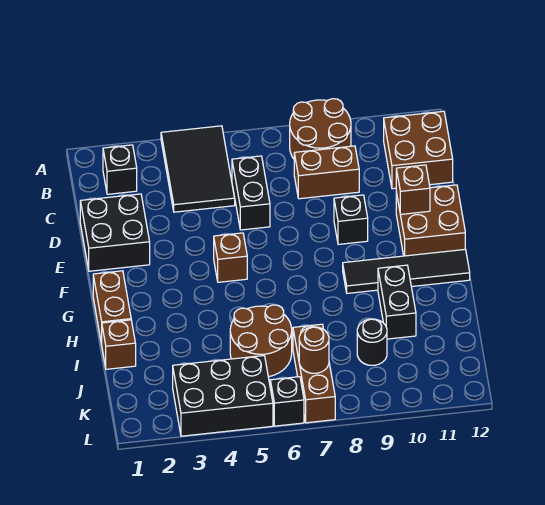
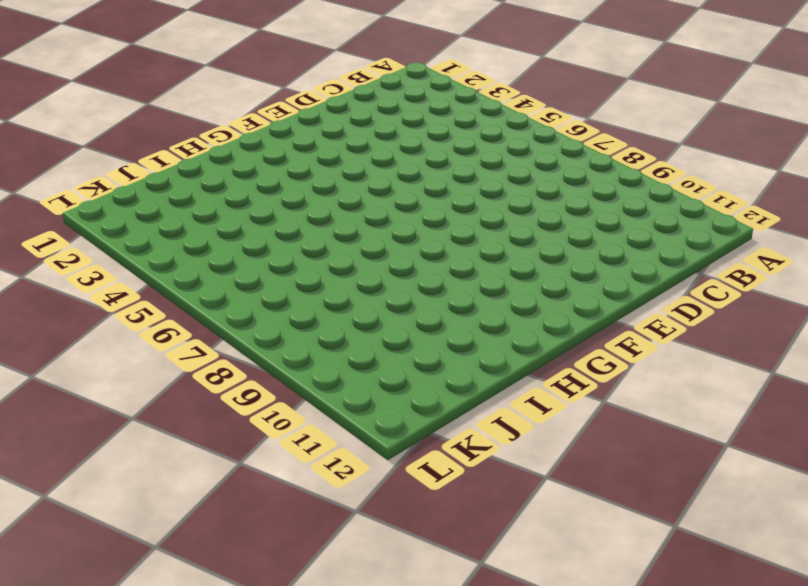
none -> black 2x3 tile [161,126,235,212]
none -> brown 2x2 round brick [290,99,351,159]
none -> black 1x1 brick [103,145,137,194]

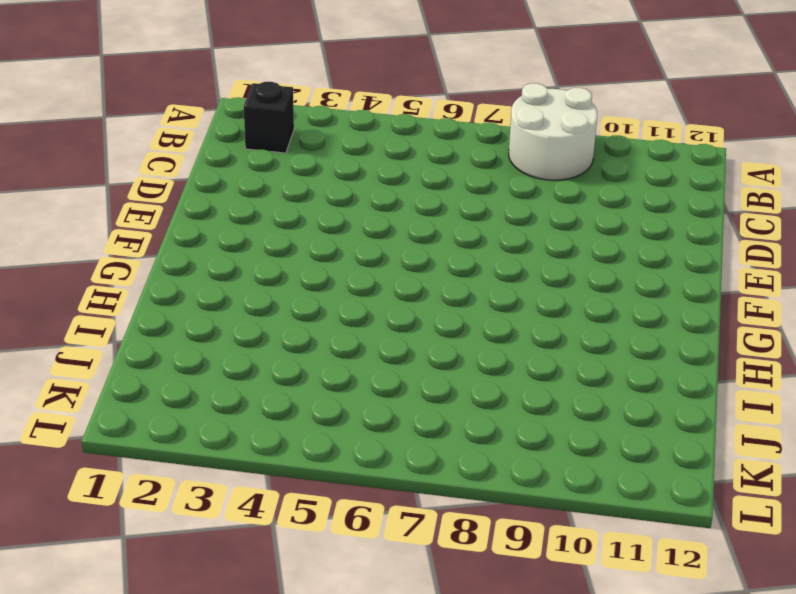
white 2x2 round brick [509,83,597,180] -> brown 2x2 round brick [290,99,351,159]
none -> black 2x3 tile [161,126,235,212]
none -> brown 2x2 brick [384,111,453,189]
none -> black 1x2 brick [232,156,270,230]

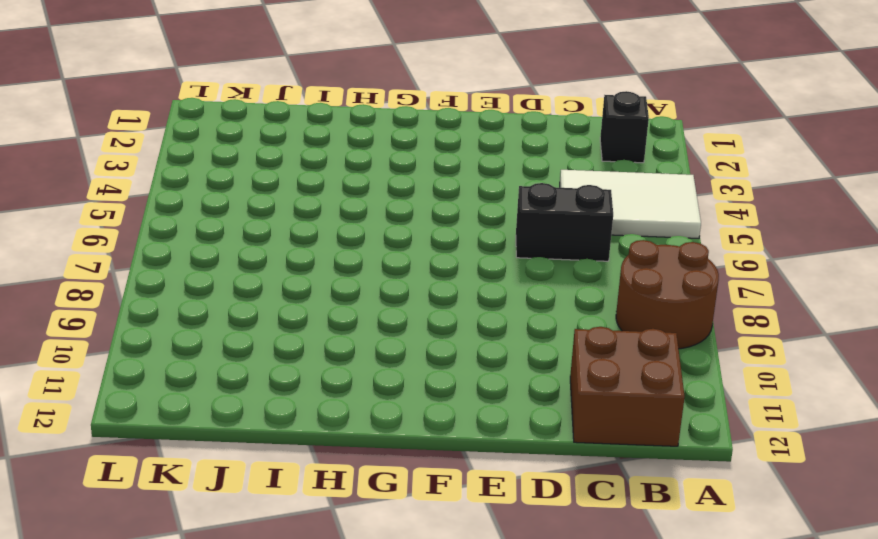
white 2x3 tile [560,170,701,238] -> black 2x3 tile [161,126,235,212]
none -> brown 1x2 brick [294,146,359,199]
none -> black 2x2 brick [80,194,150,271]
none -> black 1x1 brick [334,195,368,244]

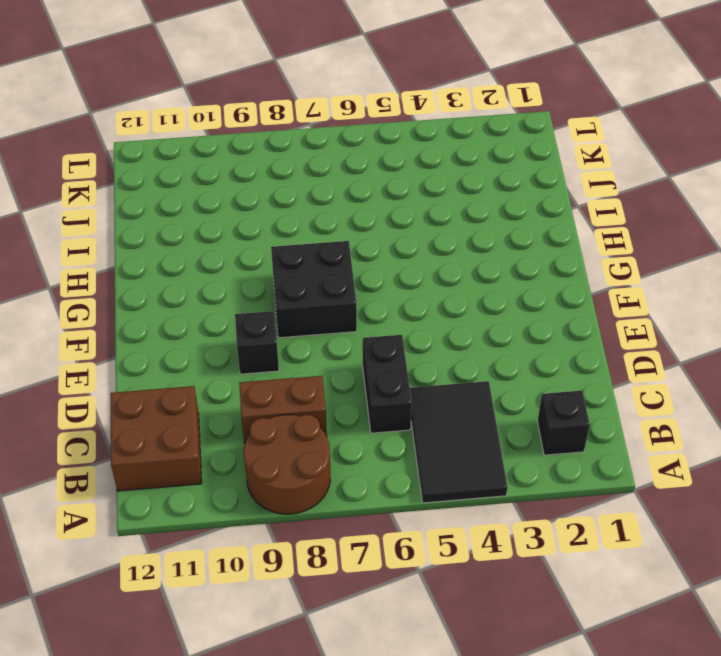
black 2x2 brick [271,241,357,338] -> black 2x2 brick moved to [80,194,150,271]
none -> brown 2x2 brick [396,185,465,256]
none -> brown 1x1 brick [214,233,247,282]
none -> brown 1x2 brick [93,271,131,344]

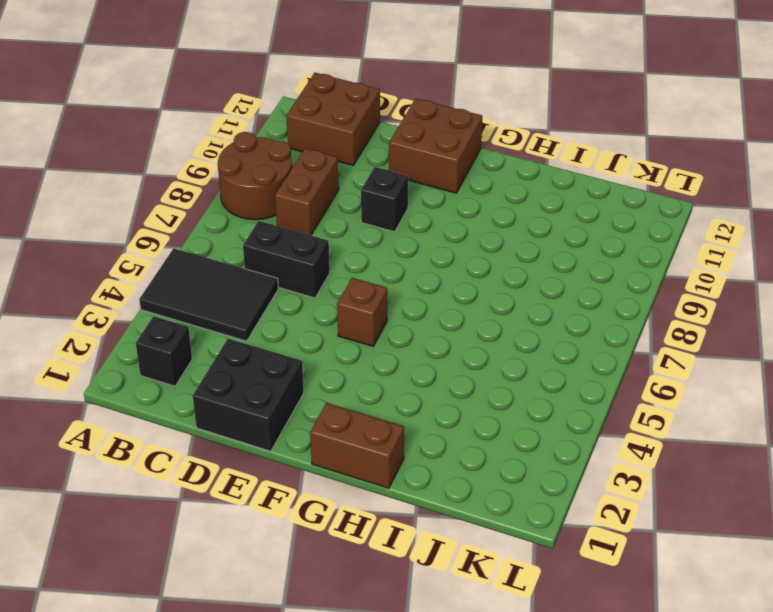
none -> black 1x4 tile [343,249,470,293]
none -> black 1x2 brick [378,265,416,339]
none -> brown 1x1 brick [102,320,136,369]

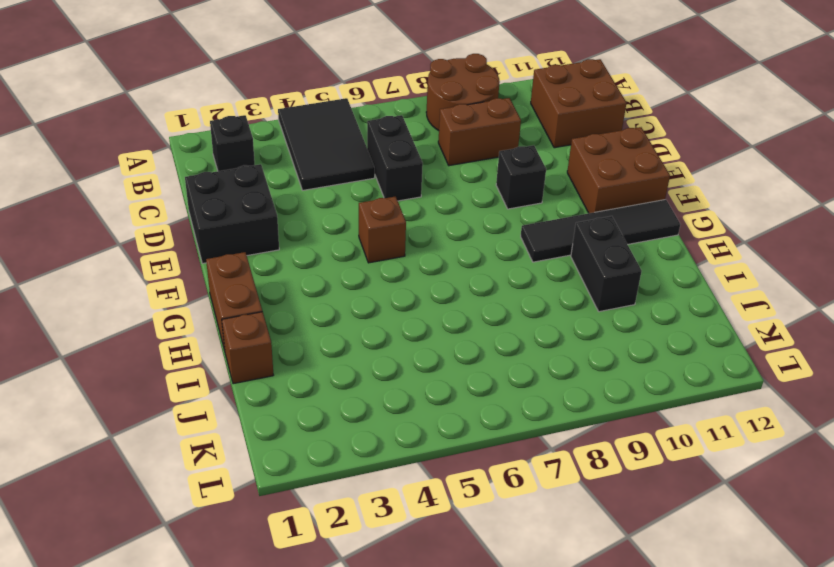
none -> brown 2x2 round brick [230,305,292,377]
none -> brown 1x3 brick [293,324,335,423]
none -> black 1x1 round brick [357,319,387,365]

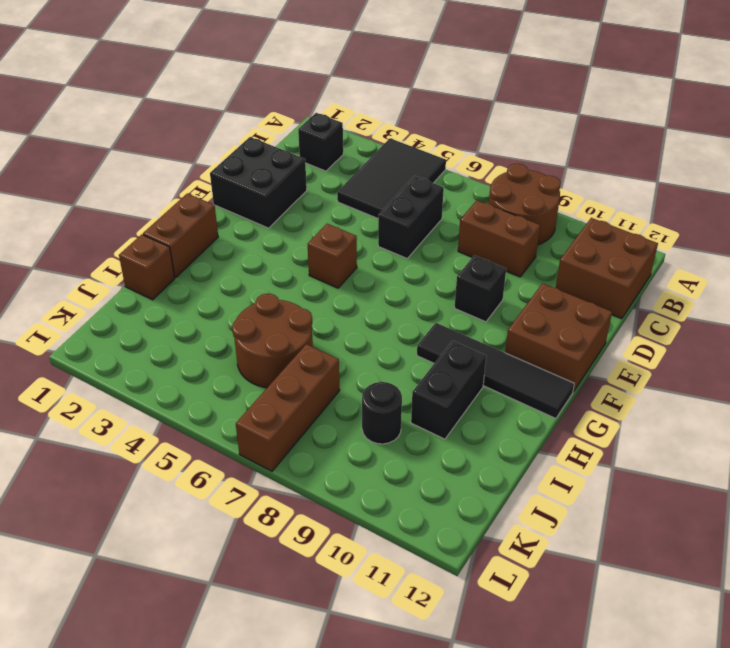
none -> black 2x3 brick [173,356,273,436]
none -> black 1x1 brick [270,377,304,426]
none -> brown 1x1 brick [396,165,430,214]

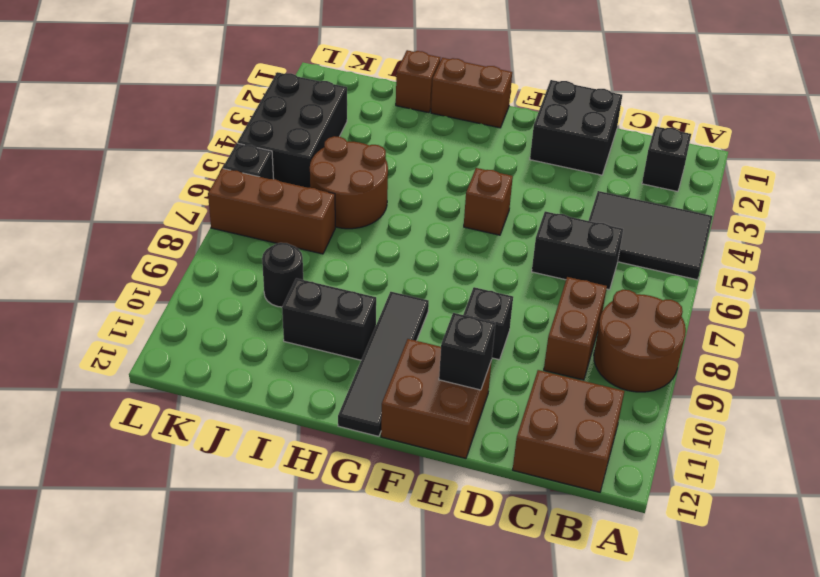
black 1x1 brick [439,313,495,390] -> brown 1x1 brick [396,165,430,214]
none -> brown 1x1 round brick [299,327,329,373]

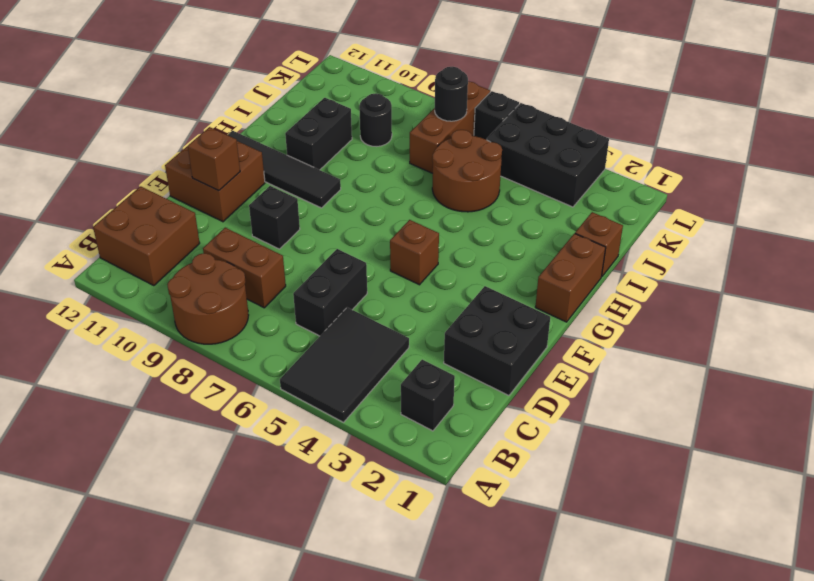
black 1x1 round brick [435,67,468,121] -> brown 1x1 round brick [299,327,329,373]

